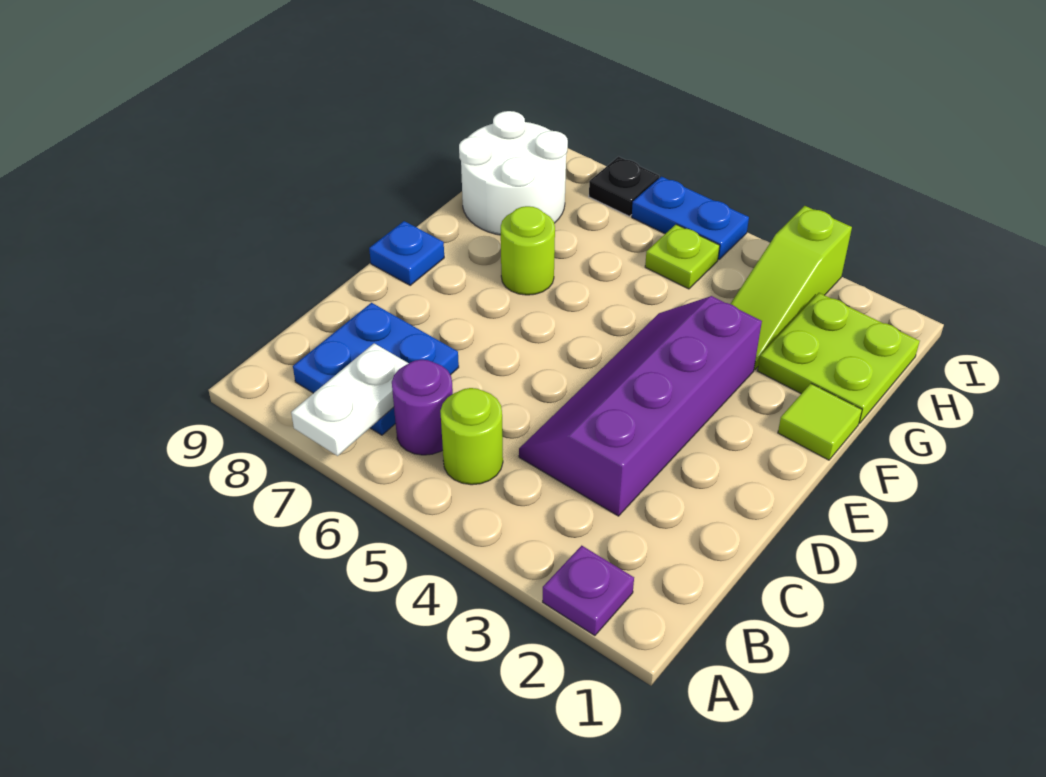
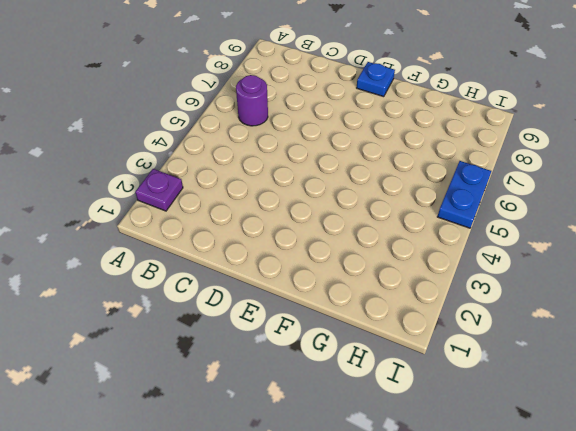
none -> lime 1x1 round brick [440,388,503,485]
none -> blue 2x2 plate [293,303,459,435]
none -> purple 2x4 slope [519,296,762,516]

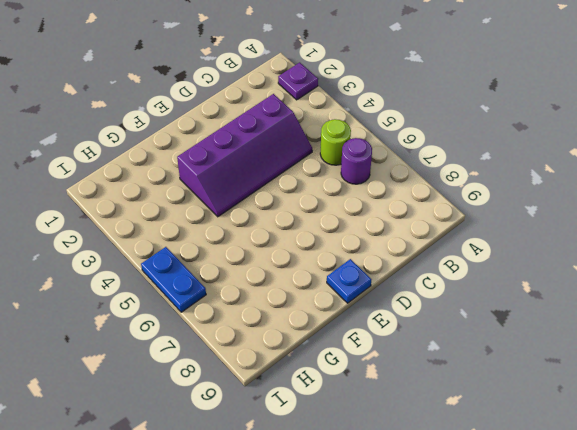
none -> blue 2x2 plate [293,303,459,435]
none -> lime 1x1 tile [778,384,862,460]
none -> lime 1x1 round brick [501,206,555,295]

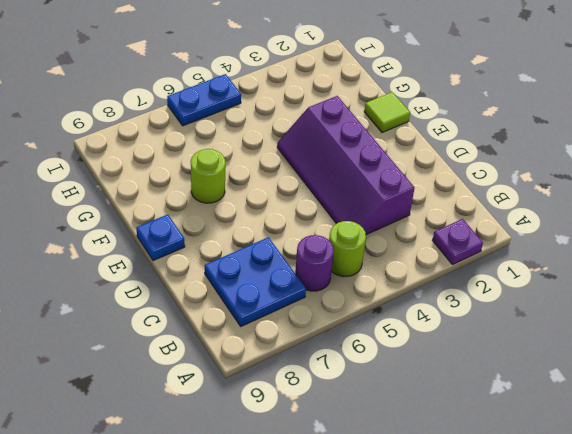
none -> lime 2x2 plate [758,293,920,424]
none -> lime 1x3 slope [731,206,852,370]
none -> white 2x2 round brick [459,111,568,235]

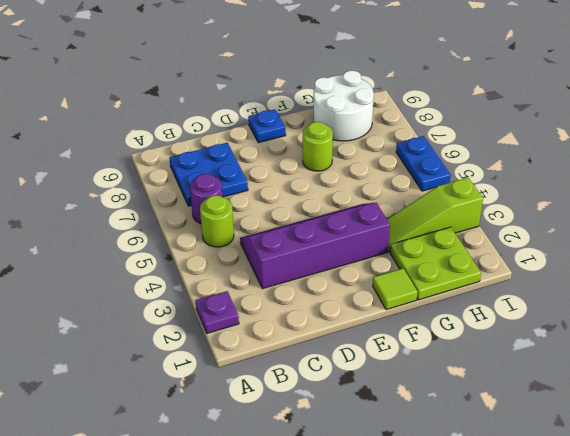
none -> lime 1x1 plate [645,224,720,289]
none -> black 1x1 plate [589,157,659,216]
none -> white 1x2 plate [291,343,409,456]

